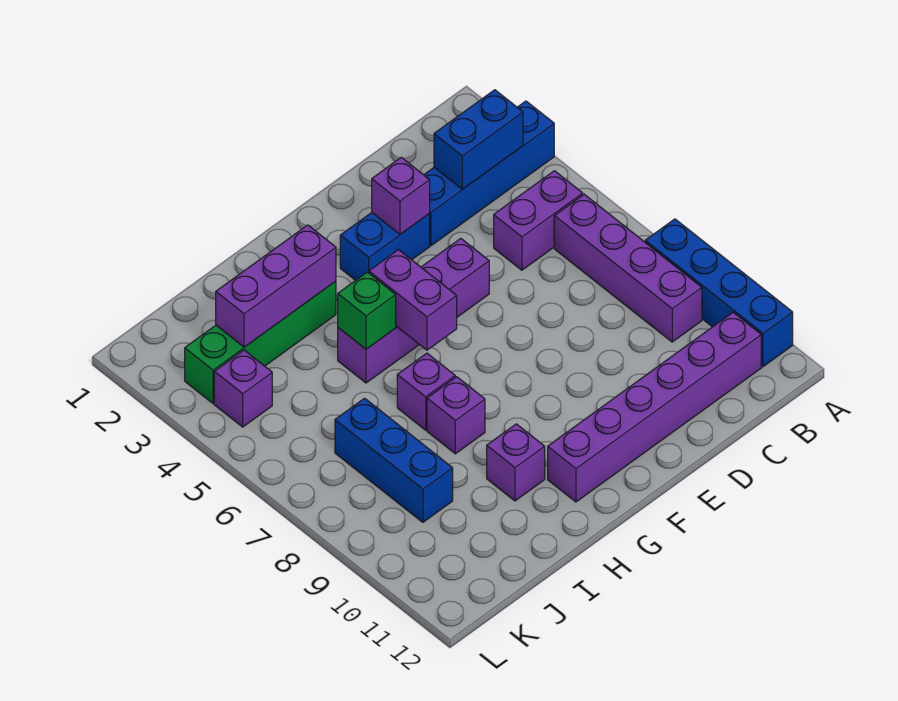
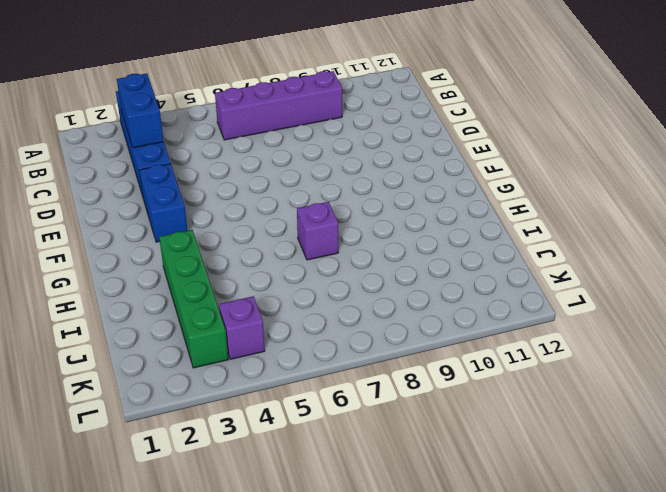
none -> blue 1x4 brick [645,219,793,367]
none -> purple 1x2 brick [494,171,583,270]
none -> purple 1x6 brick [548,312,761,502]

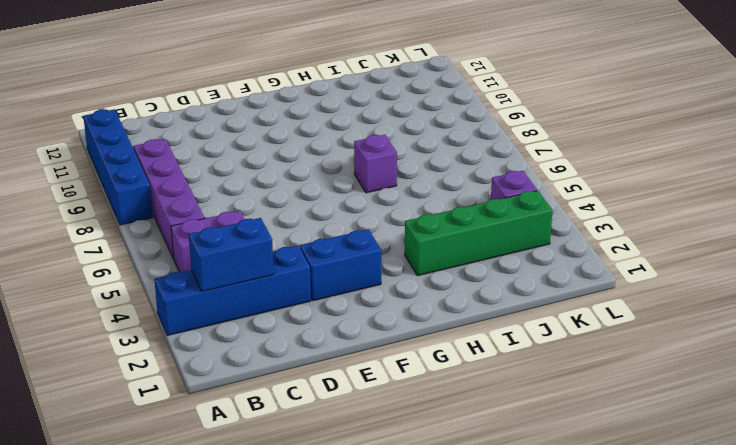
none -> purple 1x6 brick [548,312,761,502]
none -> purple 1x4 brick [338,238,489,383]
none -> purple 1x1 brick [427,377,485,454]

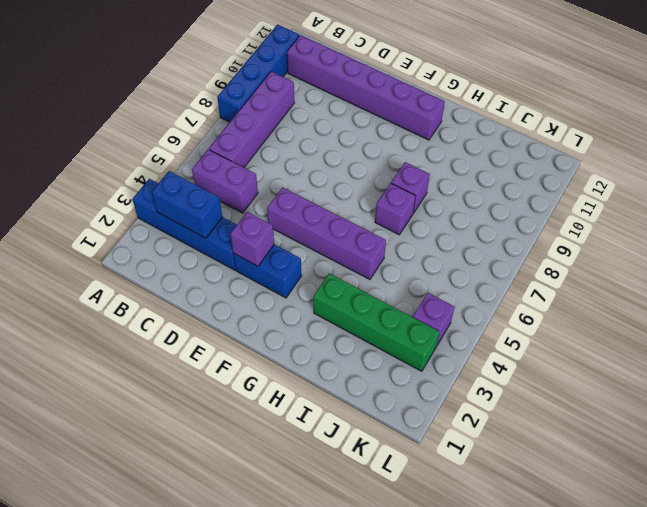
none -> purple 1x1 brick [487,424,545,501]
none -> blue 1x3 brick [335,398,453,522]
none -> purple 1x2 brick [369,250,457,350]

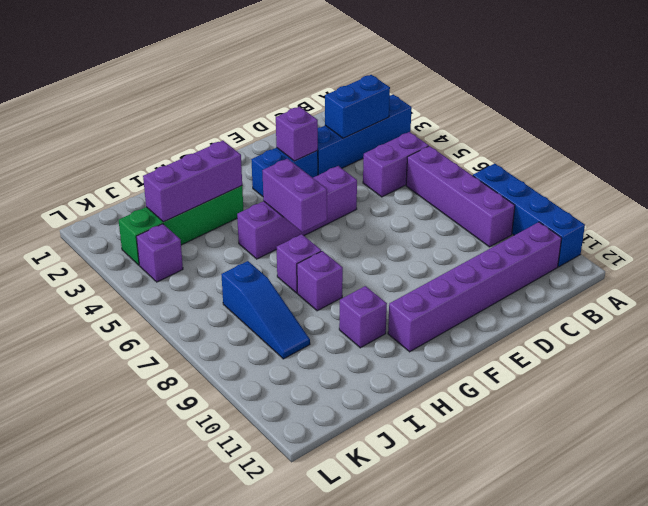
blue 1x3 slope [221,261,310,359] -> blue 1x3 brick [335,398,453,522]
none -> green 1x1 brick [338,272,396,349]

